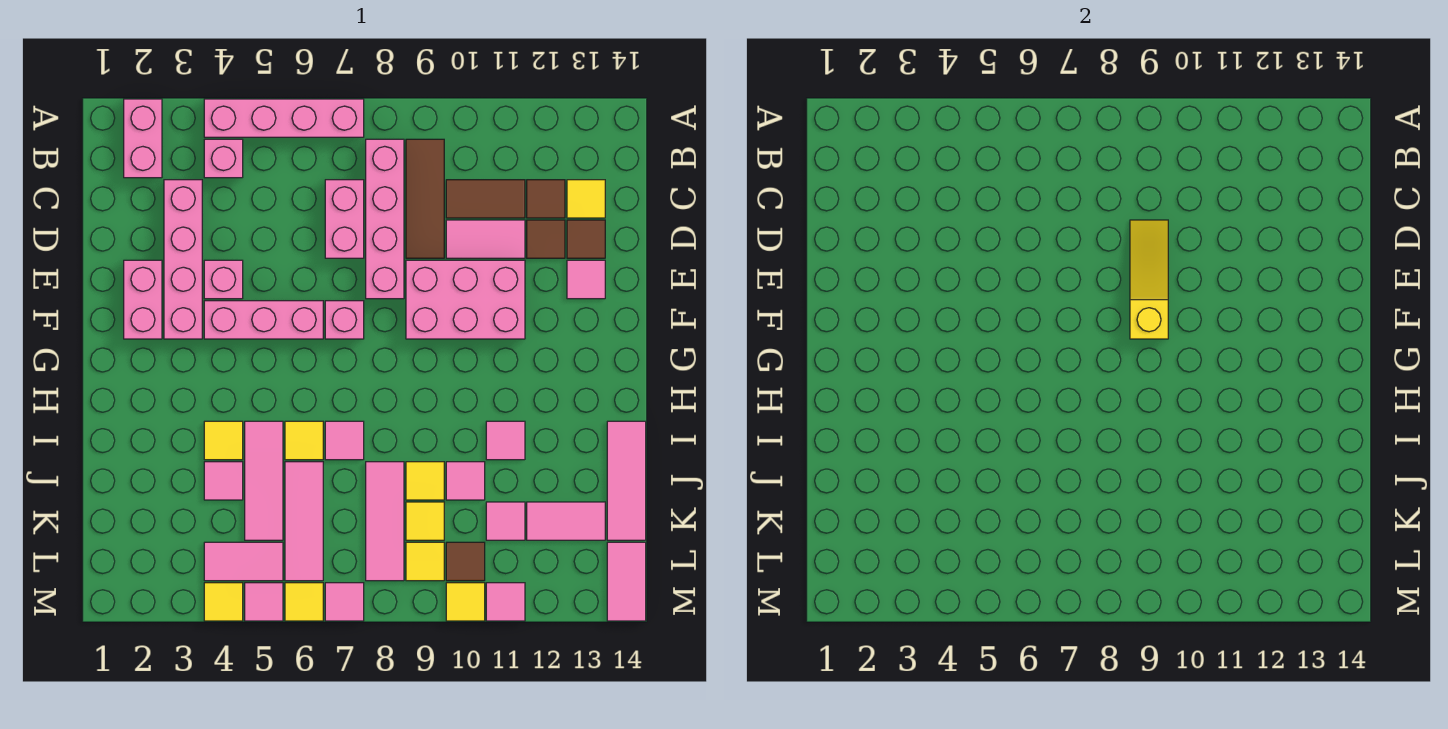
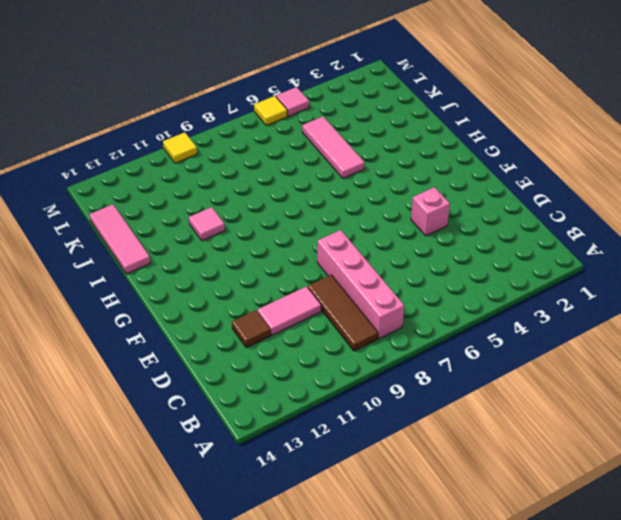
none -> pink 1x2 brick [124,99,162,178]
none -> pink 1x4 brick [204,99,364,137]
none -> pink 1x1 brick [204,139,243,178]
none -> pink 1x4 brick [164,180,202,339]

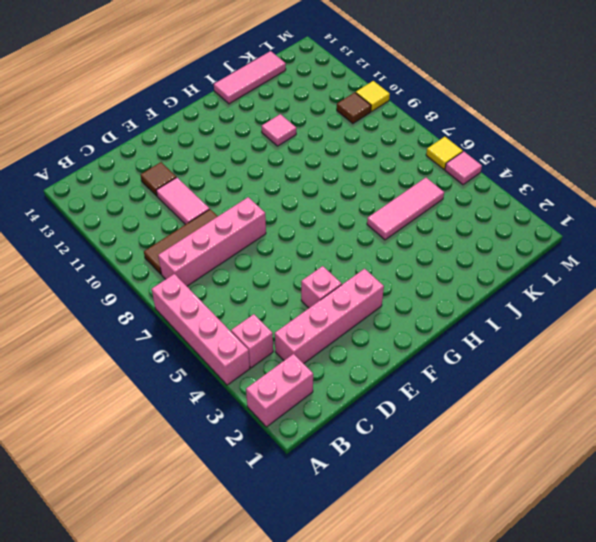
none -> pink 1x2 brick [325,180,364,258]
none -> brown 1x2 tile [446,180,525,218]
none -> brown 1x1 tile [527,180,565,218]
none -> yellow 1x1 tile [567,180,605,218]

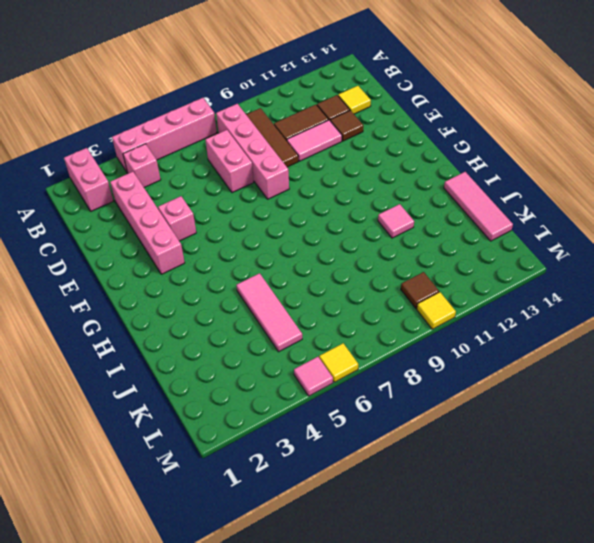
none -> brown 1x1 tile [567,220,605,258]
none -> pink 1x2 brick [124,260,162,339]
none -> pink 2x3 brick [406,260,525,339]
none -> pink 1x1 tile [567,260,605,299]

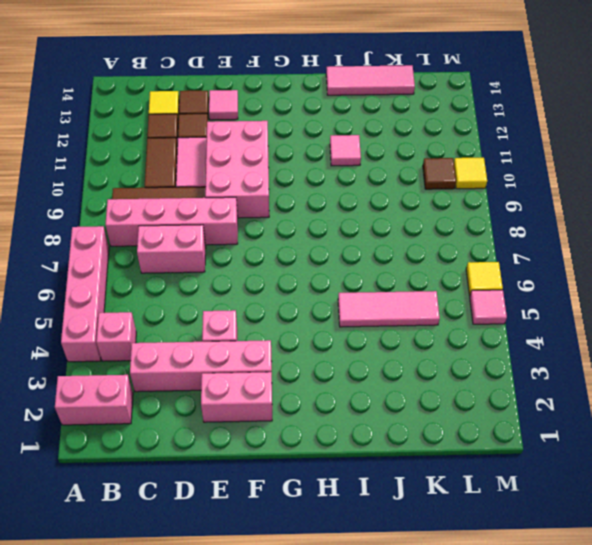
none -> pink 1x3 brick [204,301,323,339]
none -> pink 1x1 brick [325,301,364,339]
none -> yellow 1x1 tile [204,421,243,460]
none -> yellow 1x1 tile [285,421,323,460]

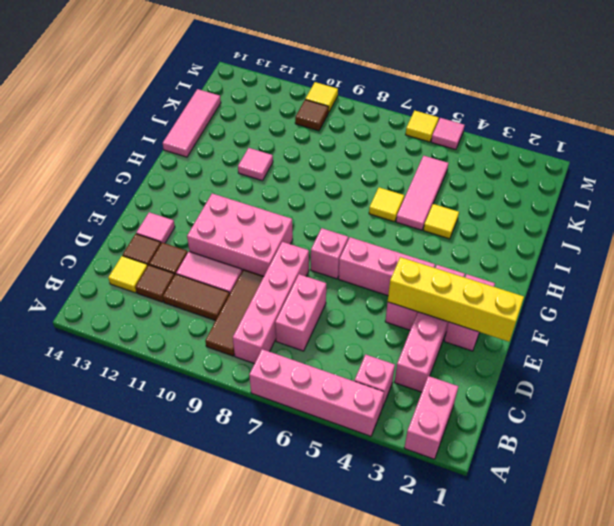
yellow 1x4 brick [388,257,524,342] -> none
none -> pink 1x1 tile [325,421,364,460]
none -> pink 1x1 tile [204,462,243,500]
none -> pink 1x3 tile [285,462,323,581]
none -> pink 1x3 tile [366,462,404,581]

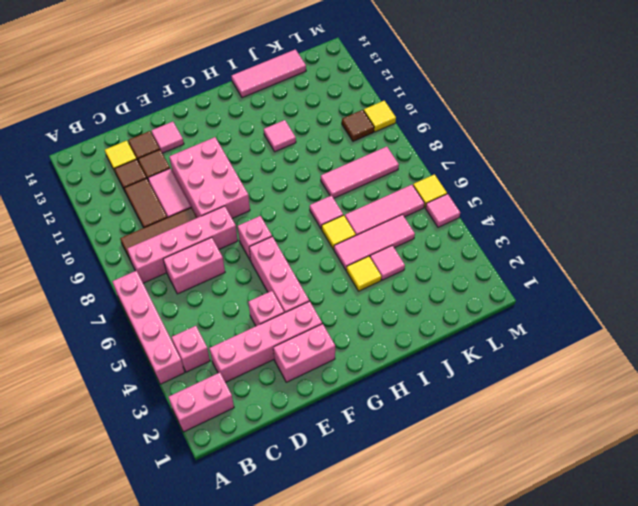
none -> yellow 1x1 tile [406,462,444,500]
none -> pink 1x1 tile [446,462,485,500]
none -> yellow 1x1 tile [406,502,444,540]
none -> pink 1x1 tile [486,502,525,540]

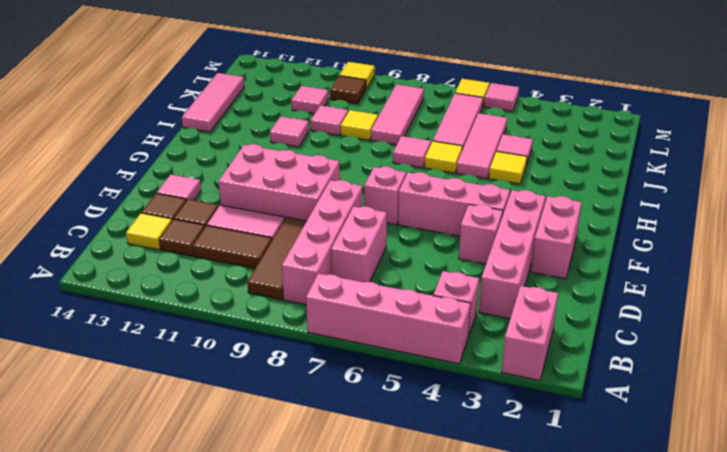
none -> yellow 1x1 tile [406,502,444,540]
none -> pink 1x2 tile [527,502,605,540]
none -> pink 1x2 tile [204,542,283,581]
none -> yellow 1x1 tile [406,542,444,581]

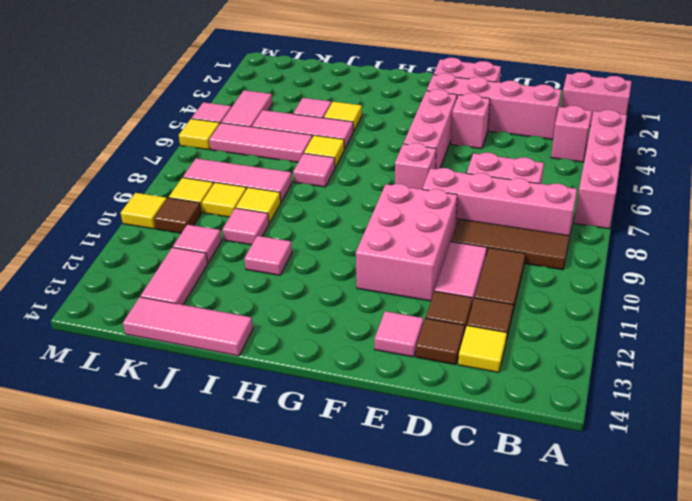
none -> pink 1x2 tile [607,542,646,621]
none -> yellow 1x1 tile [204,583,243,621]
none -> pink 1x1 tile [325,583,364,621]
none -> pink 1x1 tile [486,583,525,621]

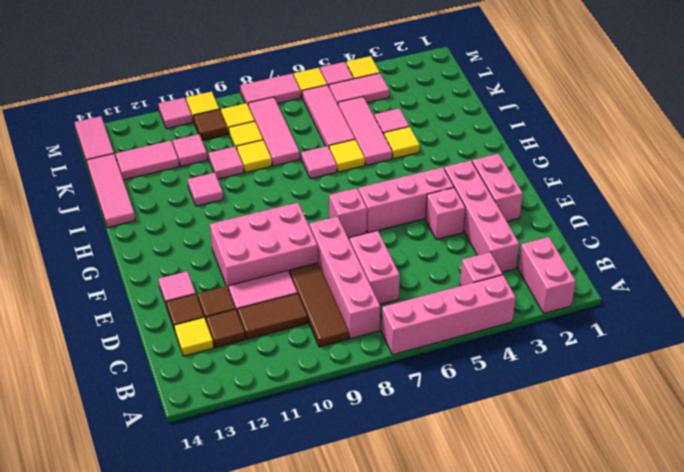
pink 1x2 tile [240,74,301,104] -> pink 1x1 tile [325,583,364,621]
none -> yellow 1x3 slope [1130,220,1168,339]

